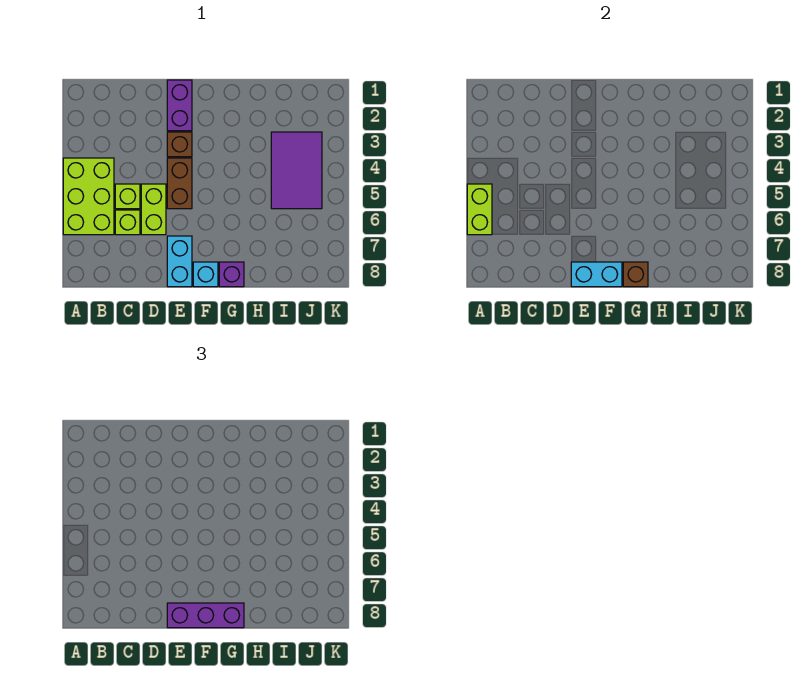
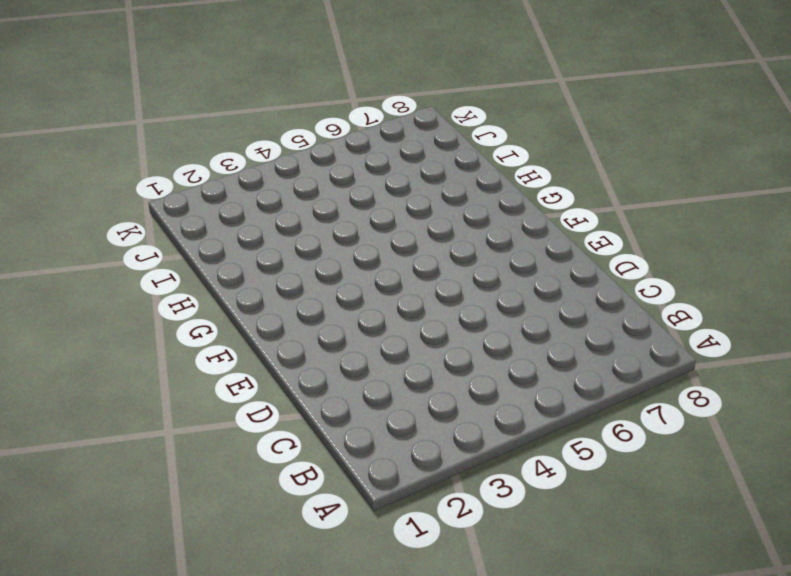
none -> lime 2x3 brick [63,158,114,235]
none -> lime 1x1 brick [115,184,140,209]
none -> lime 1x1 brick [115,210,140,235]

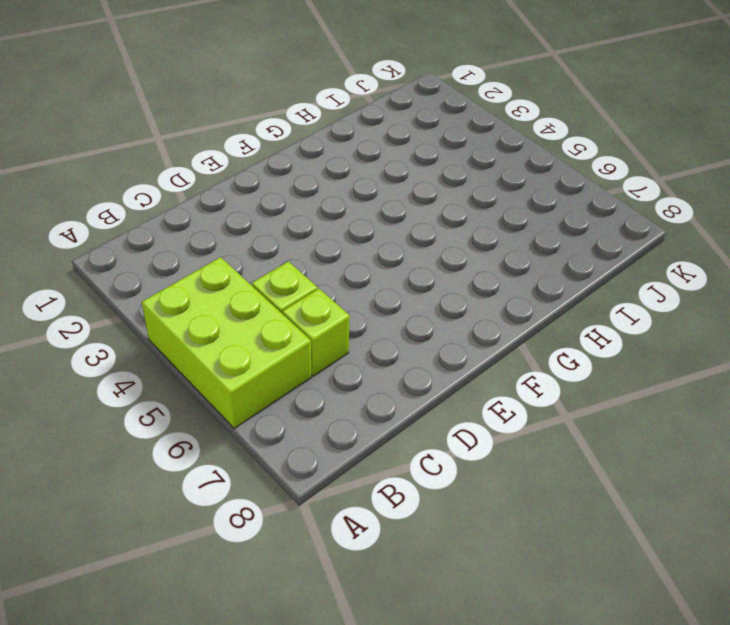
none -> lime 1x2 brick [141,184,166,235]
none -> purple 1x2 brick [167,80,192,131]
none -> brown 1x1 brick [167,132,192,157]

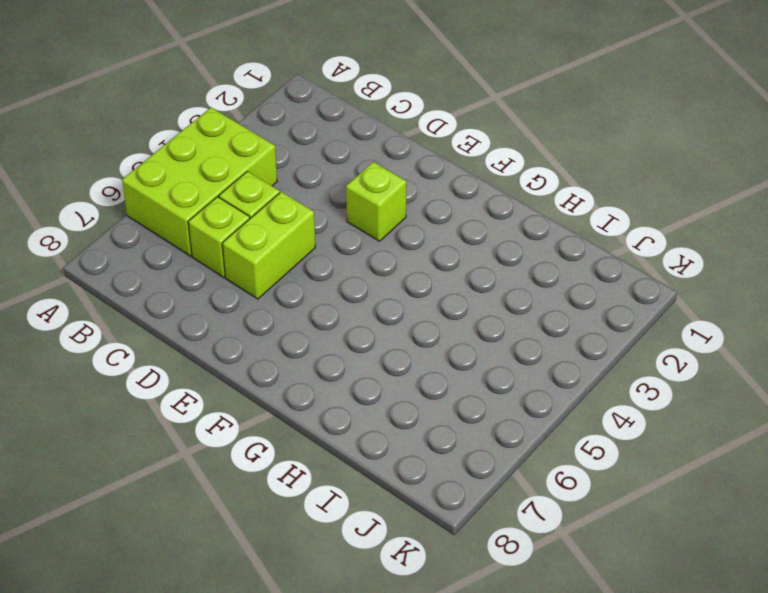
lime 1x1 brick [346,162,407,241] -> brown 1x1 brick [167,132,192,157]
none -> purple 1x2 brick [167,80,192,131]
none -> brown 1x2 brick [167,158,192,209]
none -> cyan 1x2 brick [167,236,192,287]

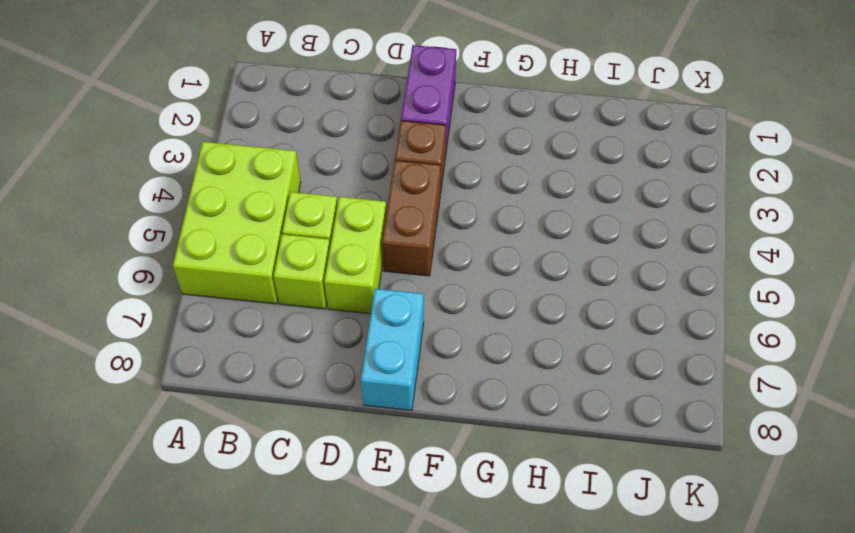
none -> cyan 1x1 brick [193,262,218,287]
none -> purple 1x1 brick [219,262,244,287]
none -> purple 2x3 tile [271,132,322,209]

